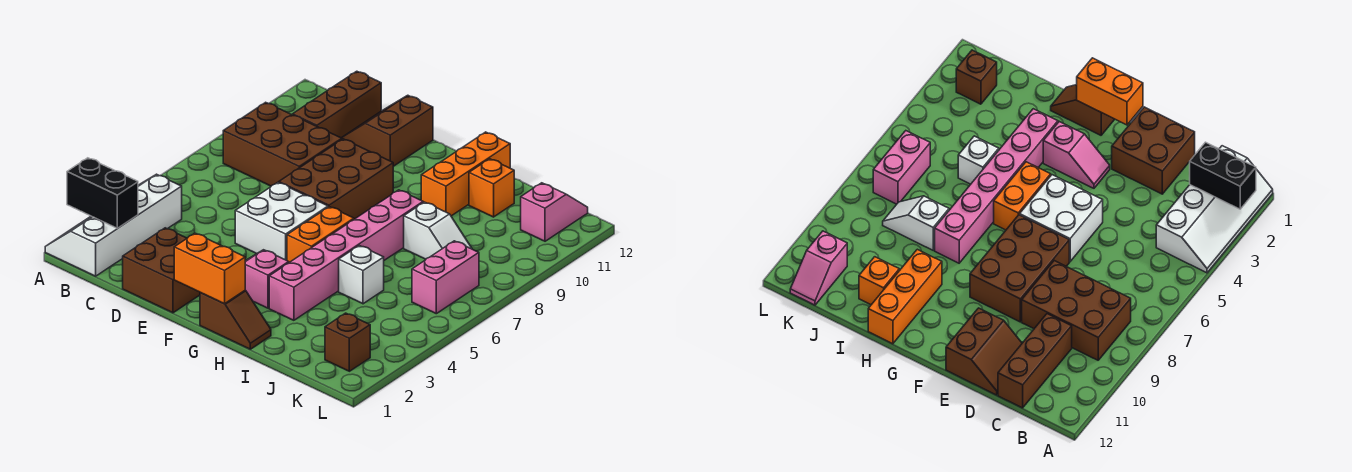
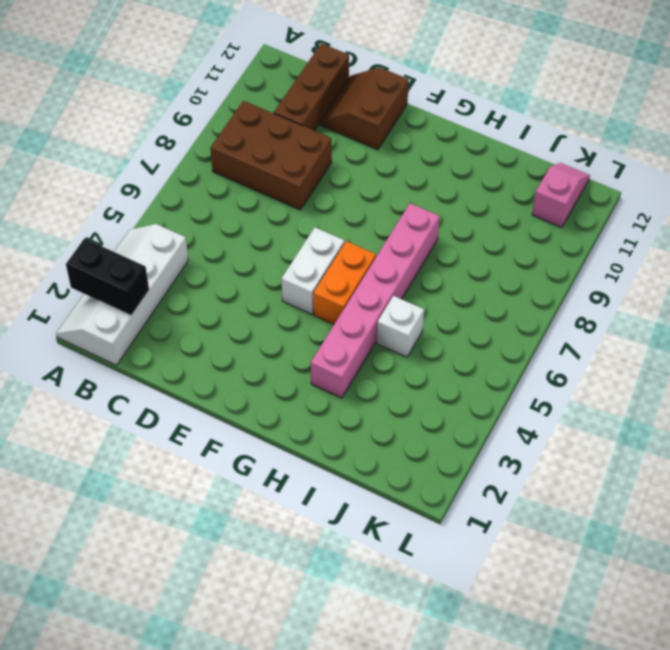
white 1x2 brick [281,228,344,314] -> white 2x2 brick [235,182,328,260]
none -> brown 2x2 brick [123,228,200,313]
none -> brown 2x3 brick [279,139,393,219]
none -> pink 1x2 slope [245,250,289,308]

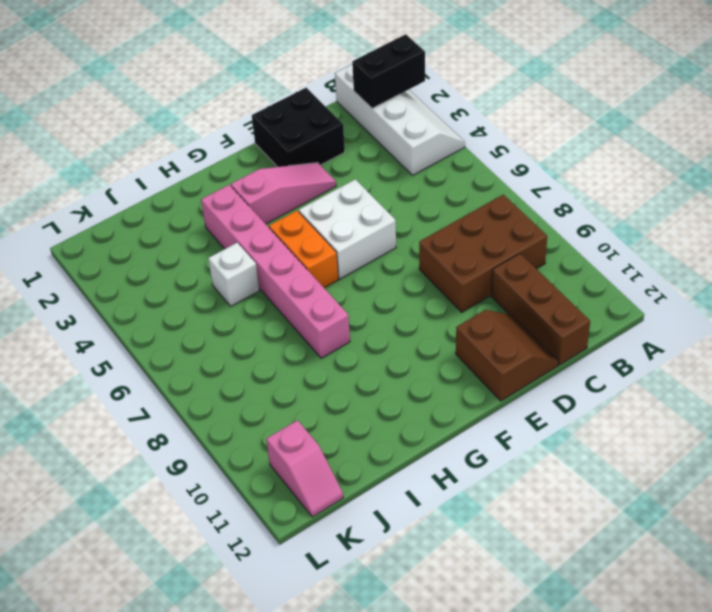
black 2x2 brick [252,88,345,167] -> brown 2x2 brick [123,228,200,313]
pink 1x3 slope [231,163,336,224] -> pink 1x2 slope [245,250,289,308]
none -> brown 2x3 brick [279,139,393,219]
none -> brown 1x2 slope [200,290,271,349]
none -> orange 1x3 brick [421,132,510,216]

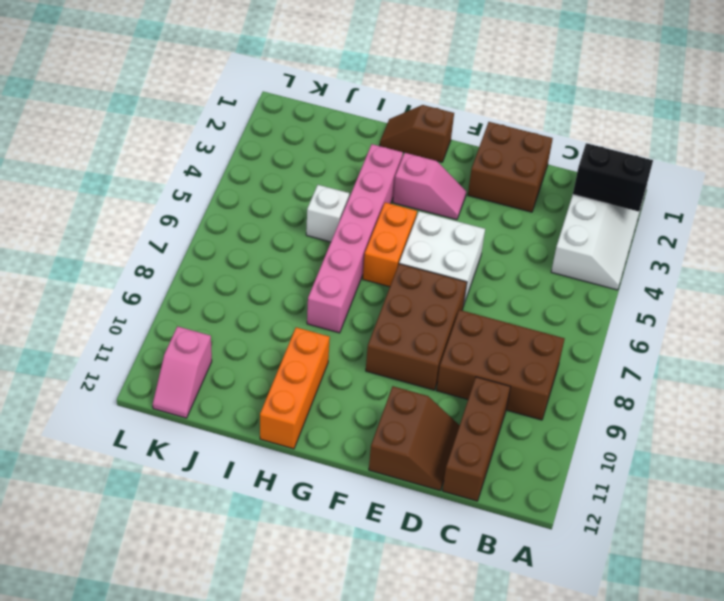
none -> white 1x2 slope [404,202,472,259]
none -> orange 1x1 brick [469,159,514,217]
none -> brown 1x1 brick [325,313,370,371]

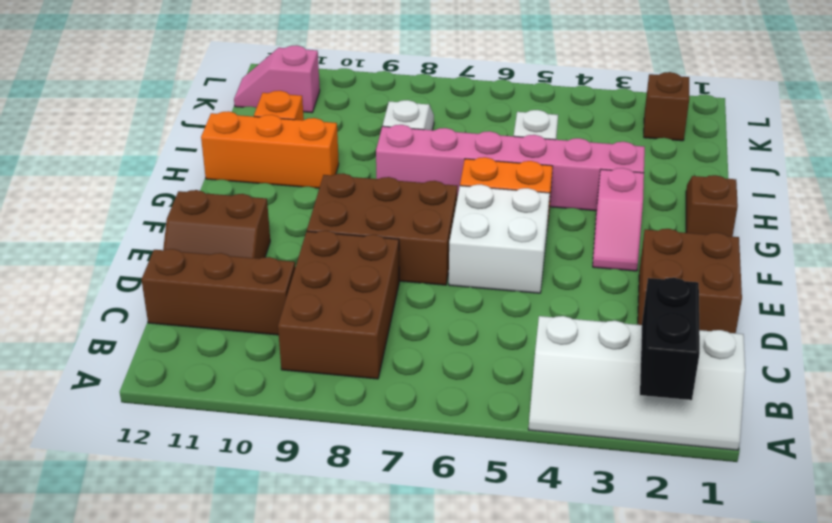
none -> pink 1x2 brick [412,241,479,314]
none -> orange 1x2 brick [174,233,245,304]

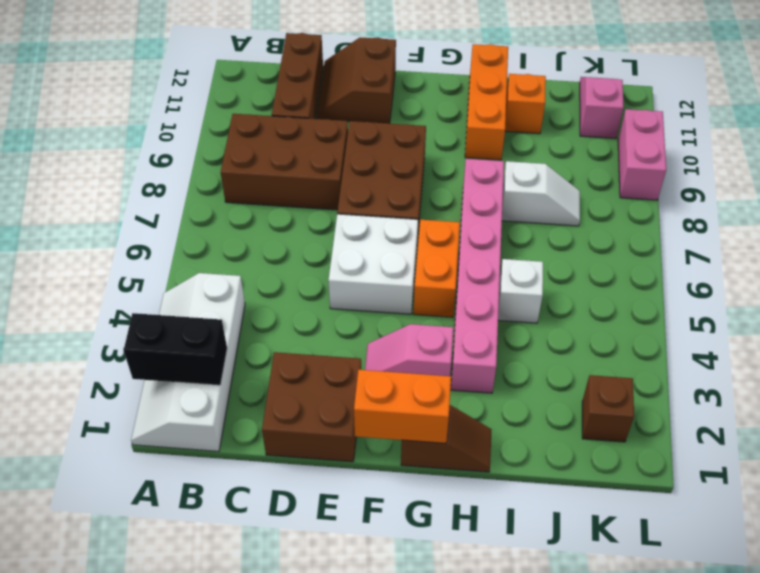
pink 1x2 brick [618,109,666,200] -> pink 1x2 brick moved to [412,241,479,314]

